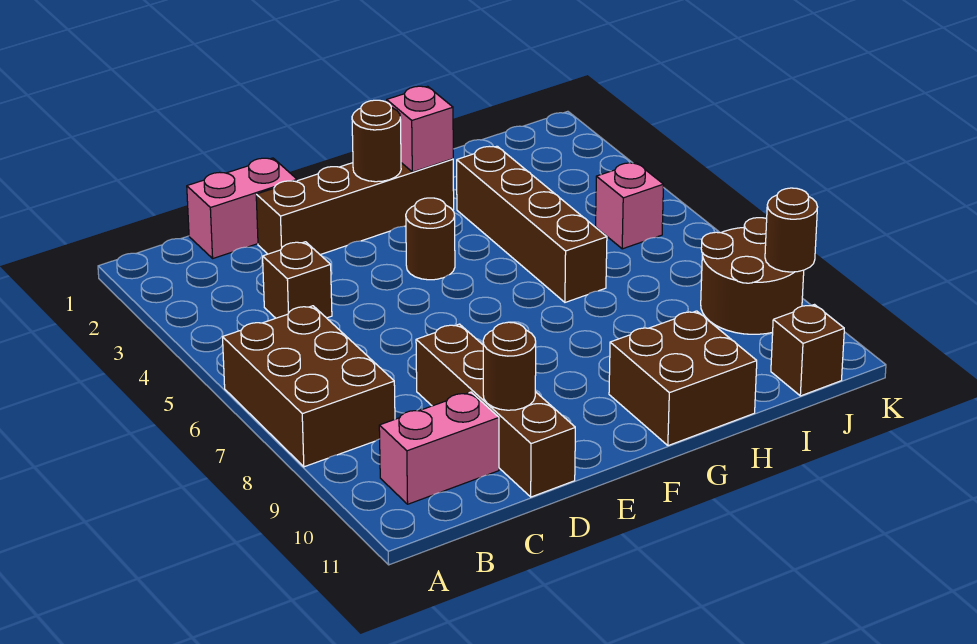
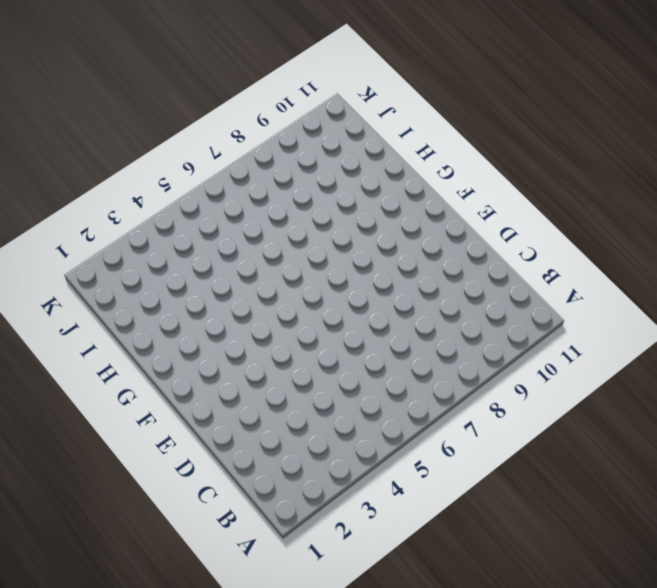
none -> brown 2x3 brick [223,306,395,467]
none -> pink 1x2 brick [379,392,499,504]
none -> pink 1x2 brick [187,158,297,258]

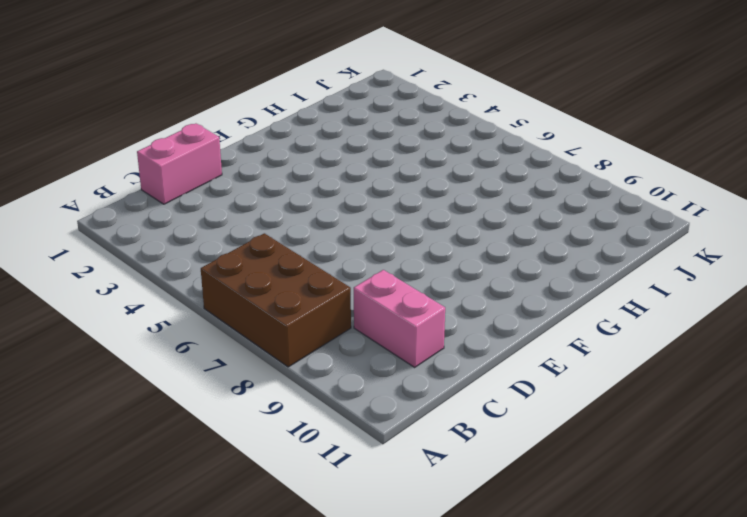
pink 1x2 brick [354,270,445,367] -> pink 1x2 brick turned to [379,392,499,504]
none -> brown 1x1 brick [263,242,332,318]
none -> brown 1x4 brick [256,159,454,255]
none -> brown 1x4 brick [416,324,575,497]

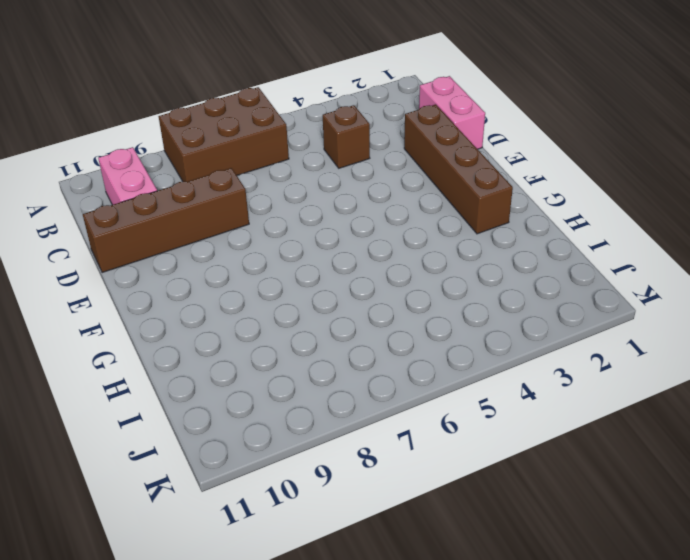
none -> brown 1x1 round brick [406,198,455,280]
none -> brown 2x2 brick [609,311,757,446]
none -> brown 1x4 brick [457,146,607,302]

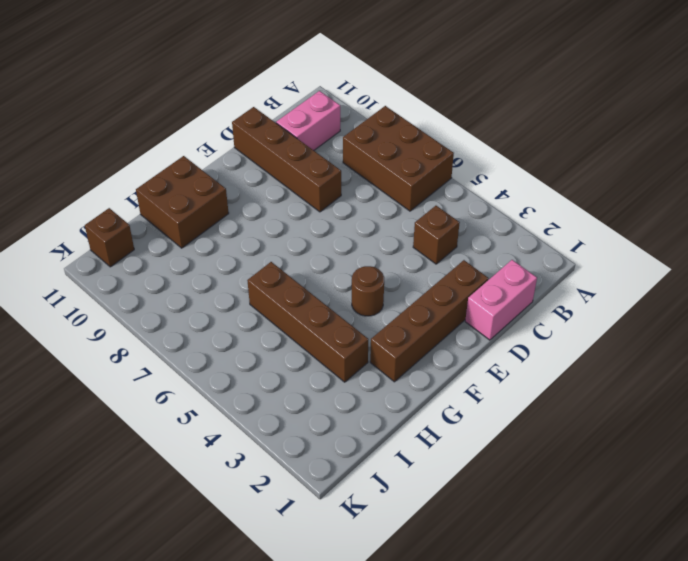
none -> pink 1x1 brick [596,163,664,249]
none -> brown 2x2 round brick [701,218,804,334]
none -> brown 1x1 round brick [483,322,536,410]

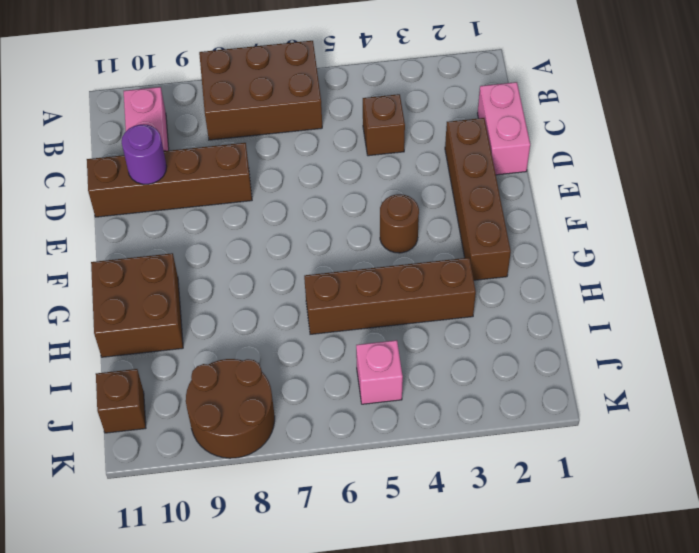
purple 1x1 round brick [122,124,167,184] -> brown 1x1 round brick [483,322,536,410]
none -> brown 1x1 round brick [352,100,401,182]
none -> pink 1x1 brick [387,86,453,172]
none -> brown 1x1 round brick [765,188,817,272]

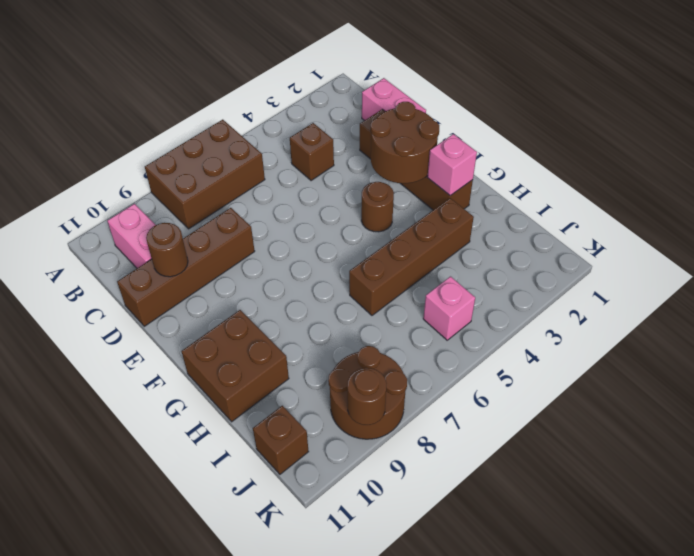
brown 2x2 round brick [370,102,439,183] -> brown 1x1 round brick [352,100,401,182]

